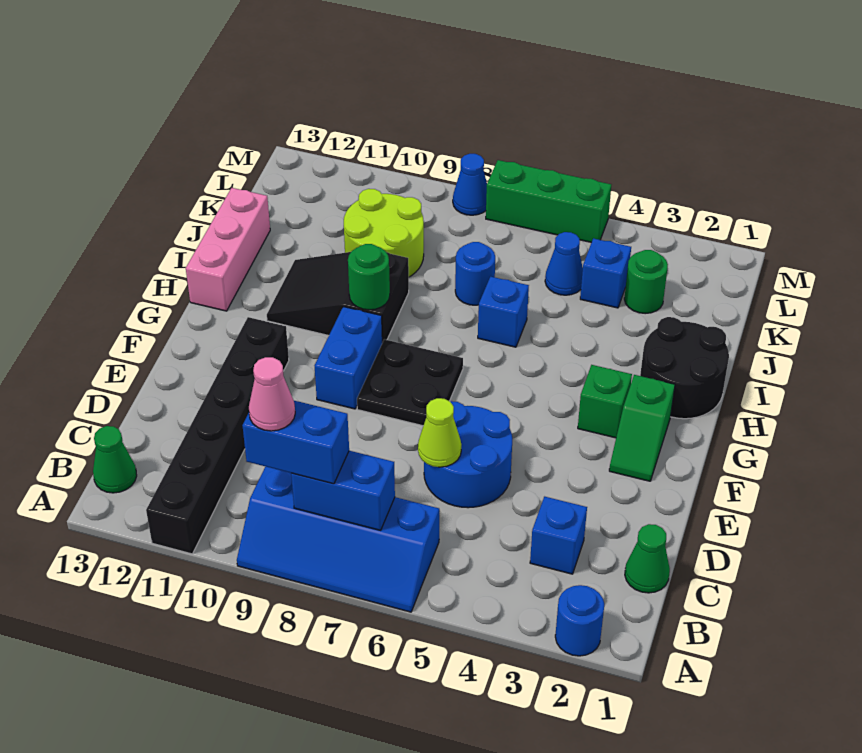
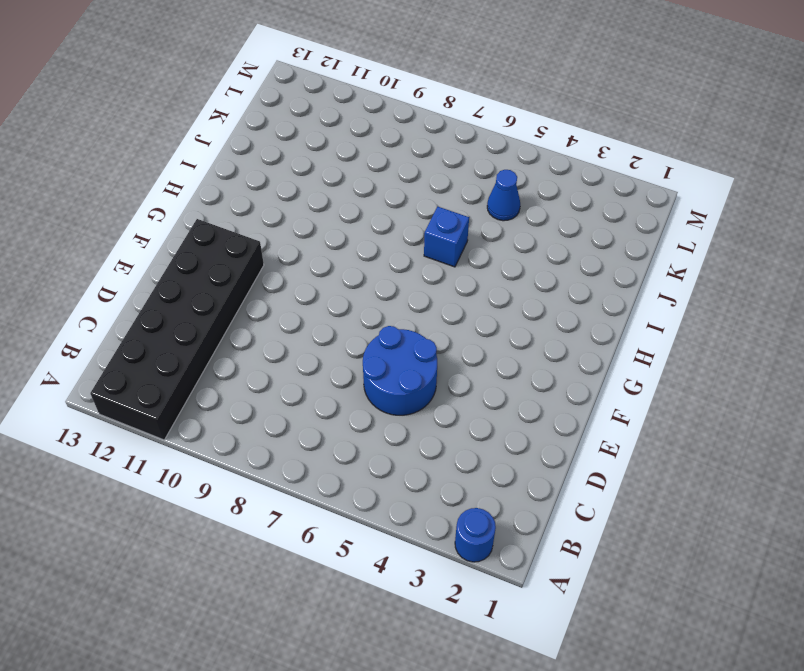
black 2x6 brick [90,219,264,440] -> black 1x6 brick [146,317,289,554]
none -> blue 2x4 slope [237,467,439,612]
none -> green 1x1 cone [93,426,137,493]
none -> green 1x1 cone [625,524,670,593]

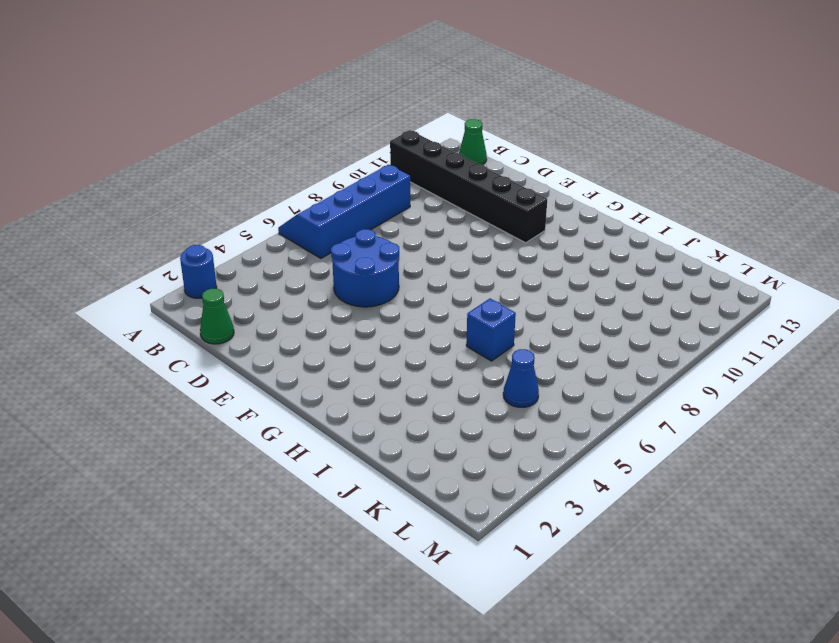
none -> blue 1x1 brick [530,497,587,574]
none -> green 1x2 slope [609,375,675,481]
none -> black 2x2 plate [357,339,463,426]

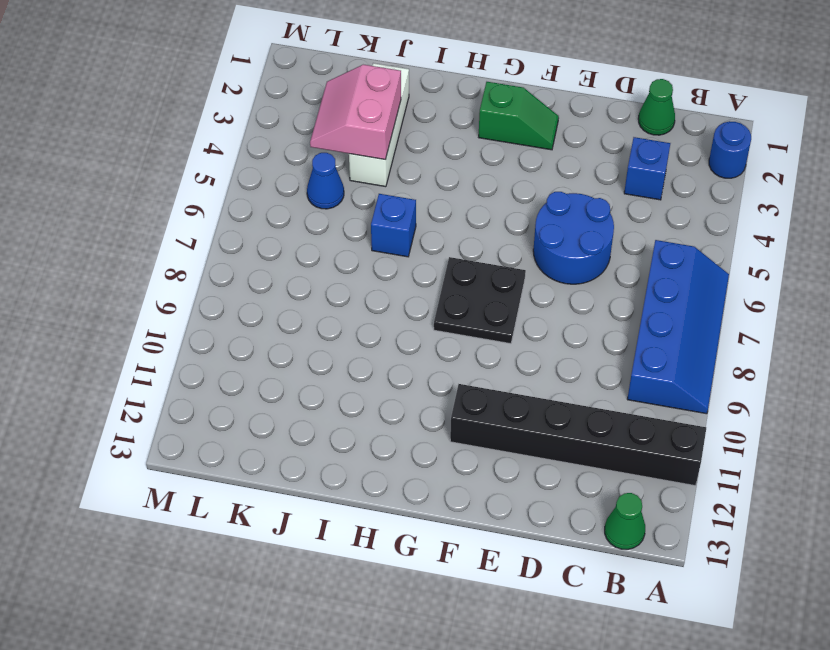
white 1x3 brick [349,63,409,187] -> none
pink 2x2 slope [310,65,401,160] -> none
none -> blue 1x2 brick [315,307,382,409]
none -> green 1x1 brick [578,365,632,438]
none -> black 2x2 round brick [640,317,729,419]

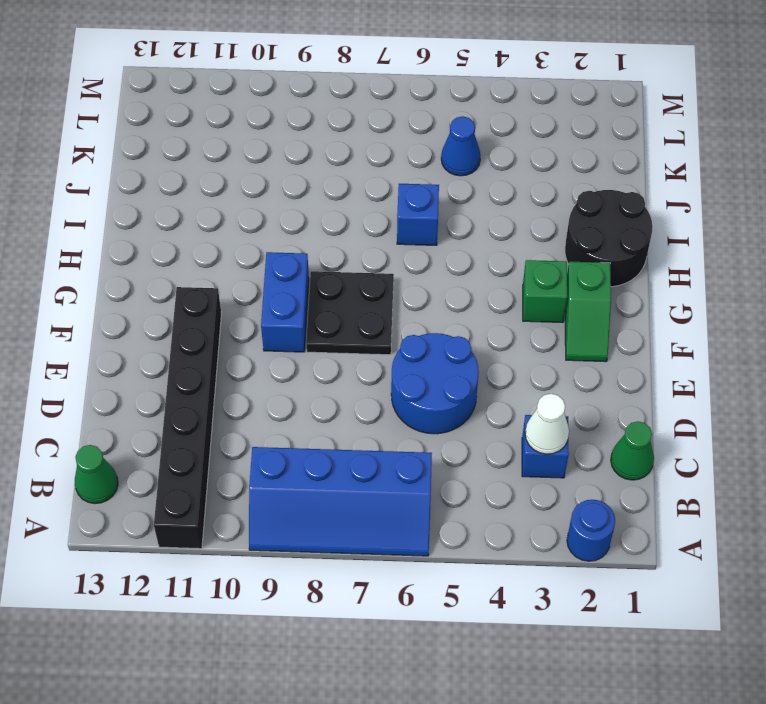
white 1x1 cone [525,394,569,454] -> none
none -> black 2x3 slope [267,252,409,343]
none -> pink 1x3 brick [186,188,270,311]
none -> blue 1x1 round brick [455,242,495,305]

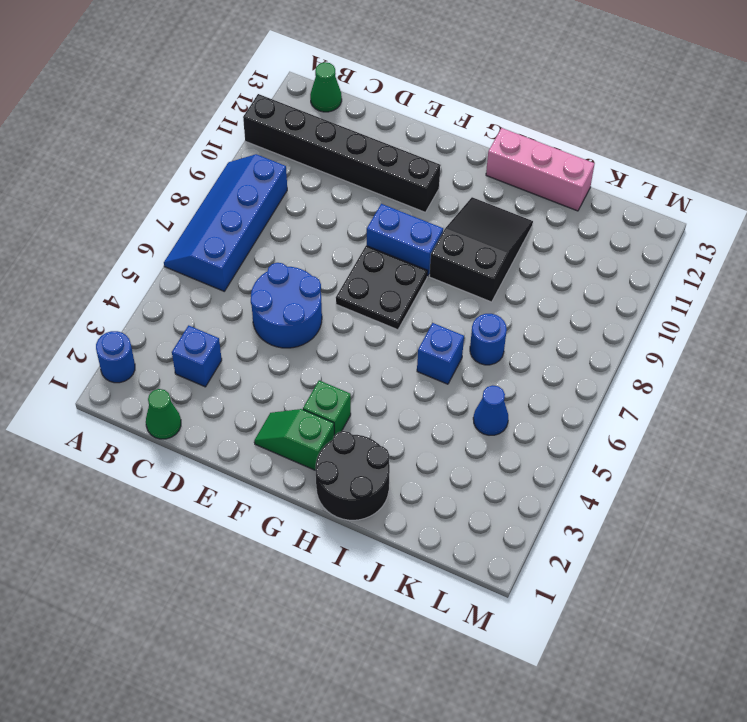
none -> lime 2x2 round brick [344,189,424,277]
none -> green 1x1 round brick [624,250,668,314]
none -> blue 1x1 brick [580,238,631,308]

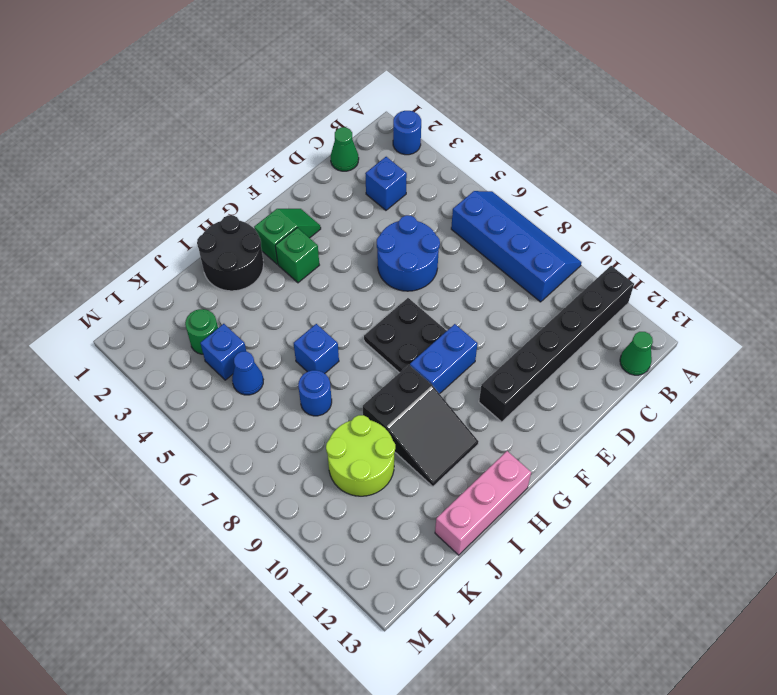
none -> green 1x3 brick [486,160,611,242]
none -> blue 1x1 cone [453,154,487,215]
none -> blue 1x2 brick [291,451,395,530]

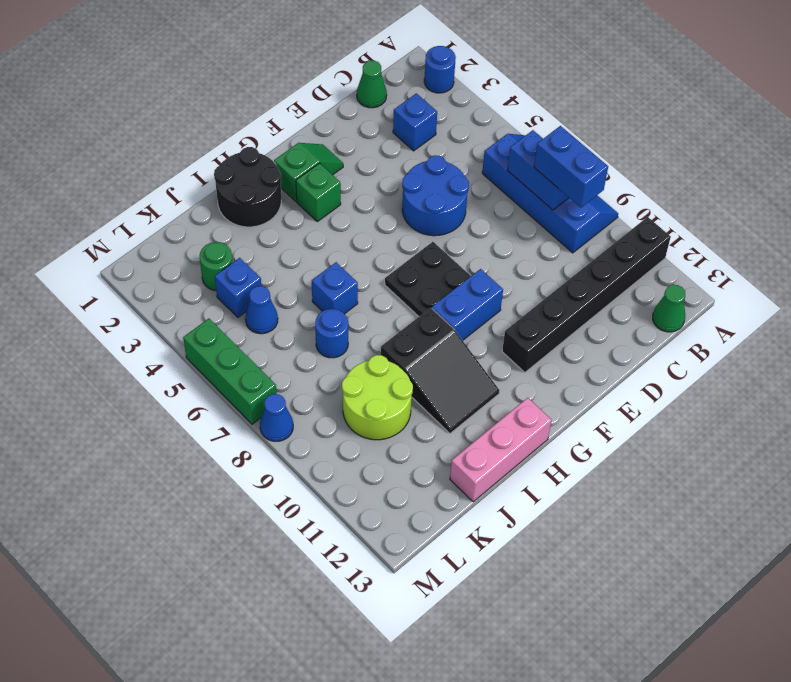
none -> lime 1x1 cone [418,398,462,467]
none -> green 1x1 round brick [348,244,390,310]
none -> pink 1x1 cone [249,357,295,431]

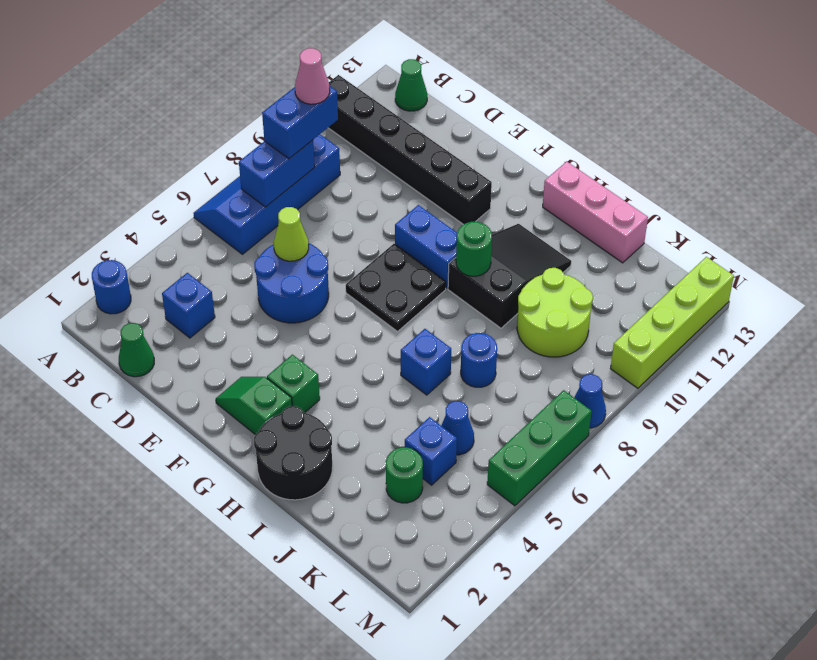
lime 1x4 brick [611,257,734,388] -> none

